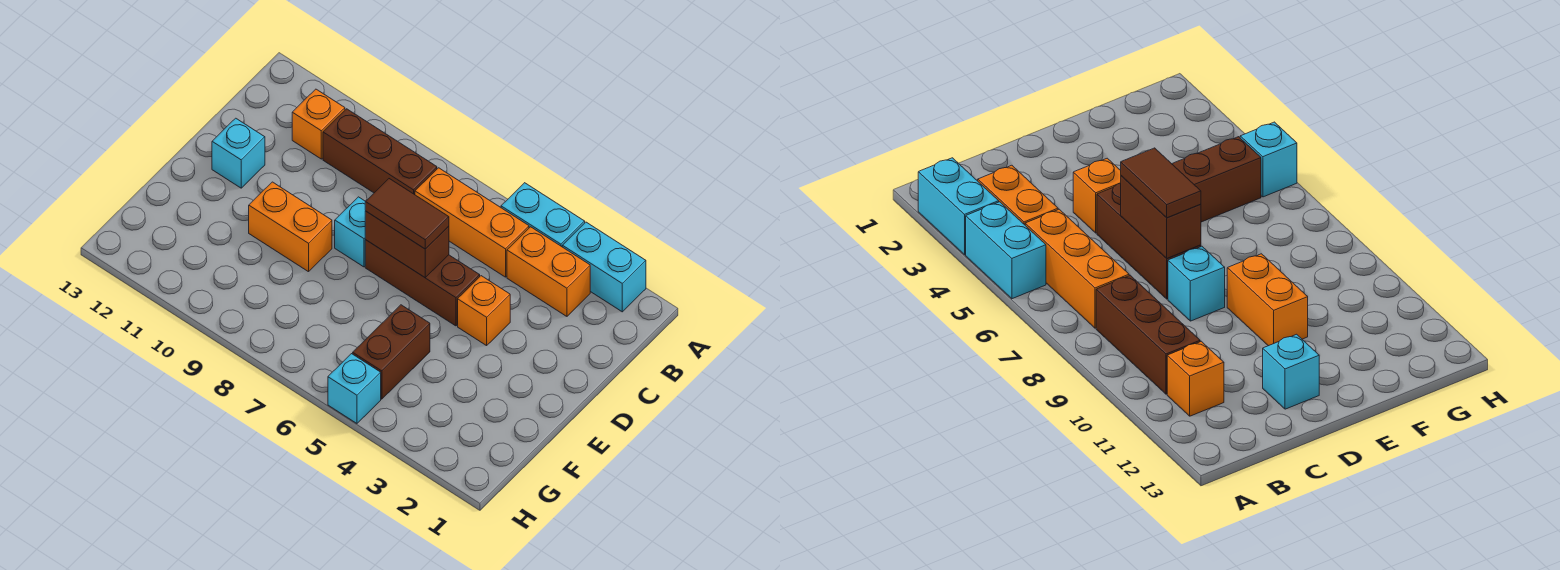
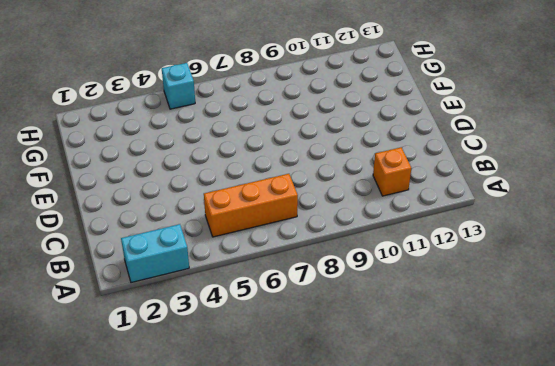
none -> cyan 1x2 brick [501,183,585,247]
none -> orange 1x2 brick [507,227,590,316]
none -> brown 1x3 brick [323,109,437,195]

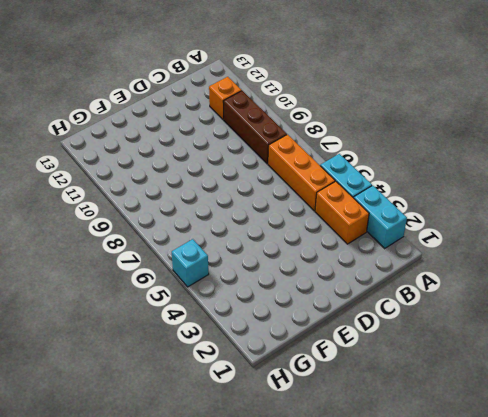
none -> orange 1x1 brick [458,276,510,346]
none -> brown 1x3 brick [365,240,480,326]
none -> cyan 1x1 brick [335,197,366,267]

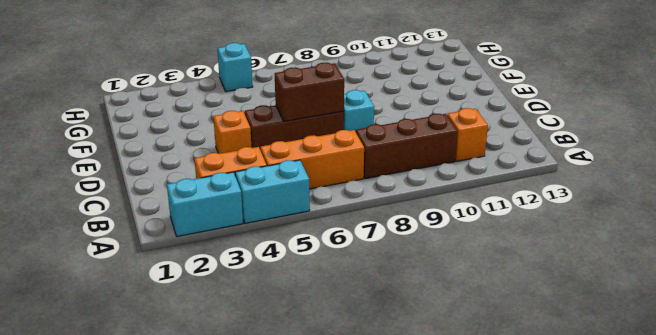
none -> cyan 1x1 brick [212,118,265,188]
none -> orange 1x2 brick [249,182,332,272]
none -> brown 1x2 brick [353,305,430,399]

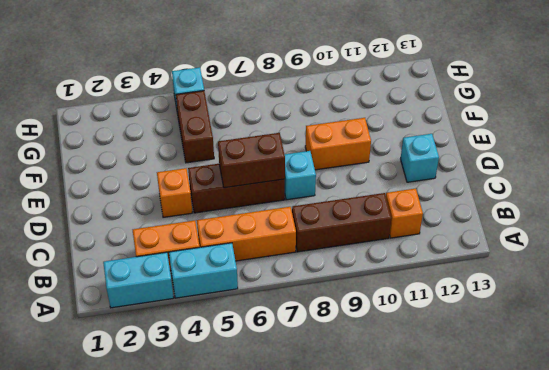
none -> brown 1x2 tile [365,179,449,249]

